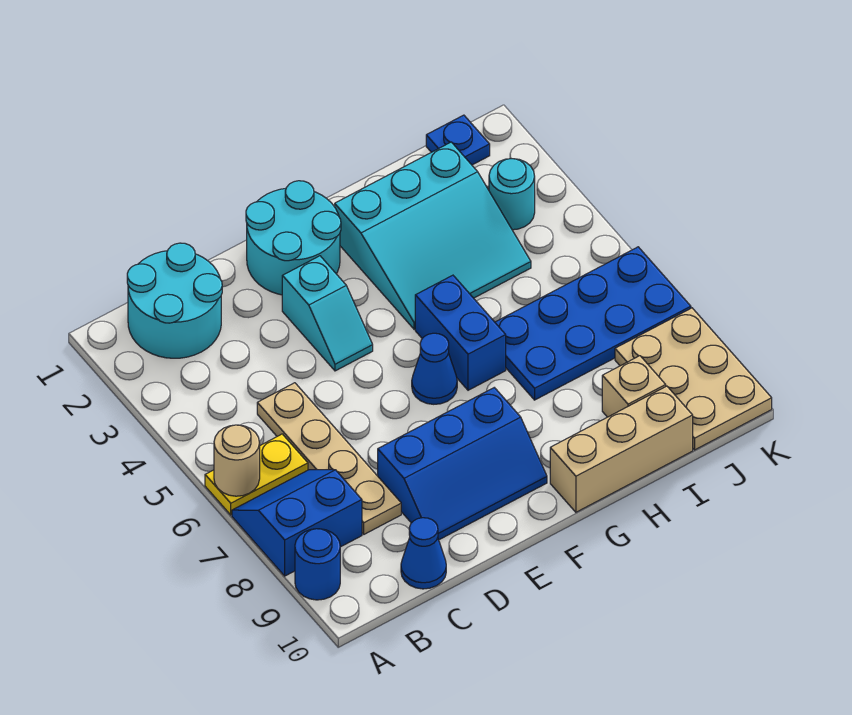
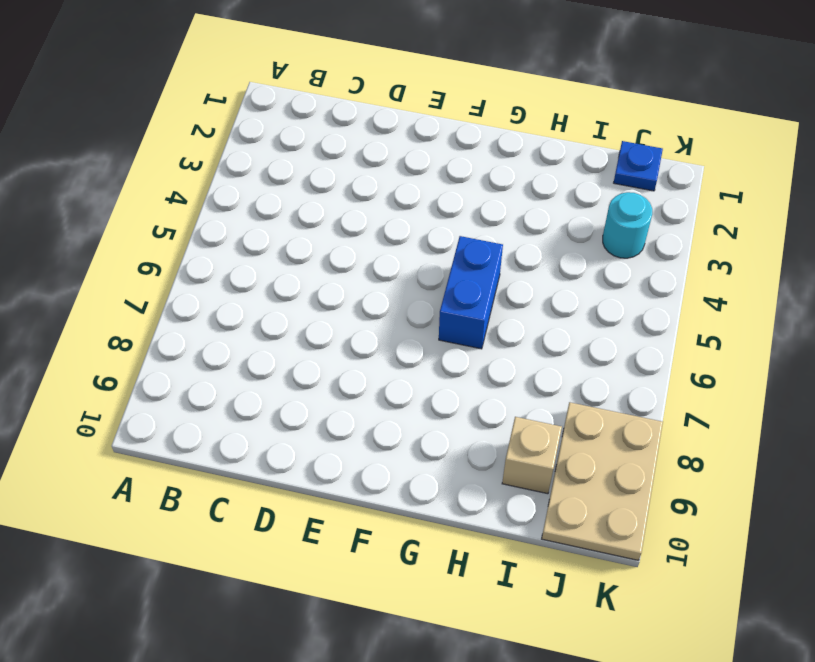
none -> yellow 1x2 plate [205,434,308,515]
none -> blue 2x2 slope [232,470,362,576]
none -> blue 1x1 round brick [295,529,340,600]

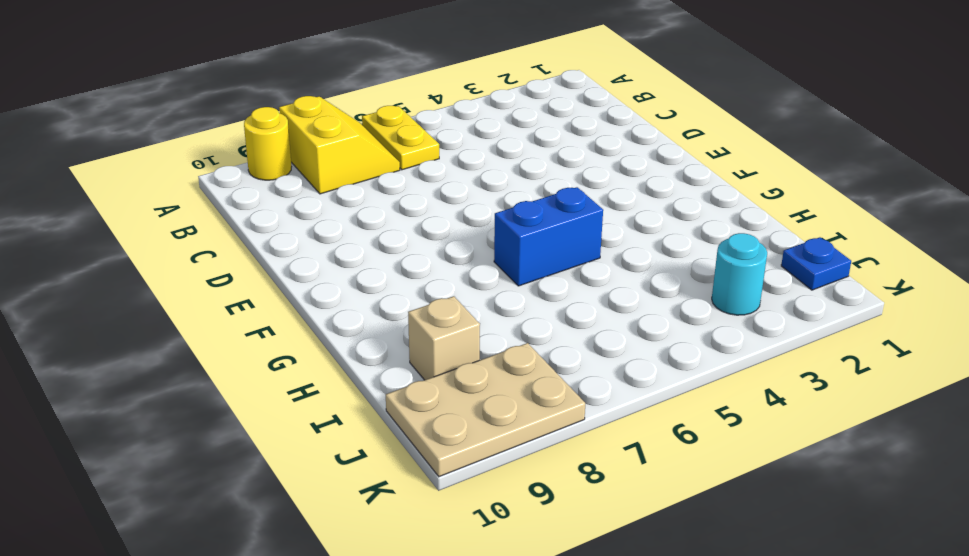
yellow 2x2 slope [279,96,400,194] -> blue 2x2 slope [232,470,362,576]
yellow 1x1 round brick [244,107,292,180] -> blue 1x1 round brick [295,529,340,600]
none -> cyan 2x2 round brick [127,243,222,358]
none -> tan 1x4 plate [257,383,401,534]
none -> blue 1x1 cone [401,518,446,589]

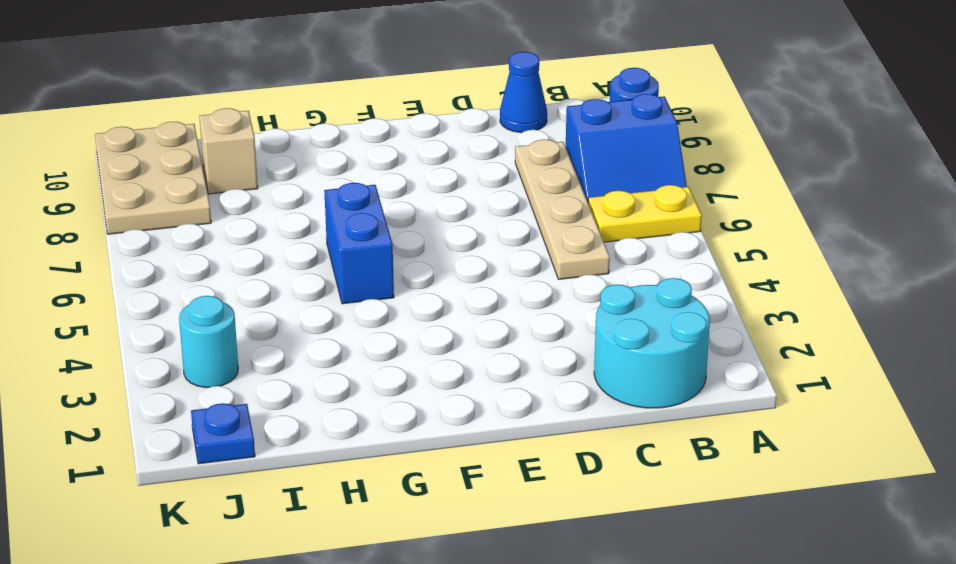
none -> blue 2x3 slope [378,388,547,540]
none -> cyan 2x2 round brick [246,181,341,295]
none -> cyan 1x2 slope [282,256,373,371]

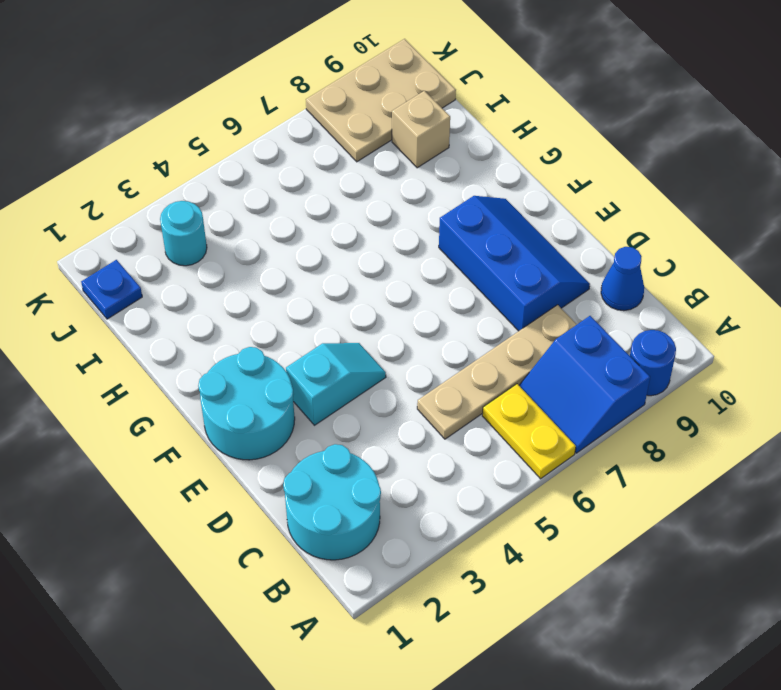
none -> blue 1x1 cone [412,333,457,404]
none -> cyan 3x3 slope [335,142,531,329]
none -> blue 1x2 brick [415,275,506,390]

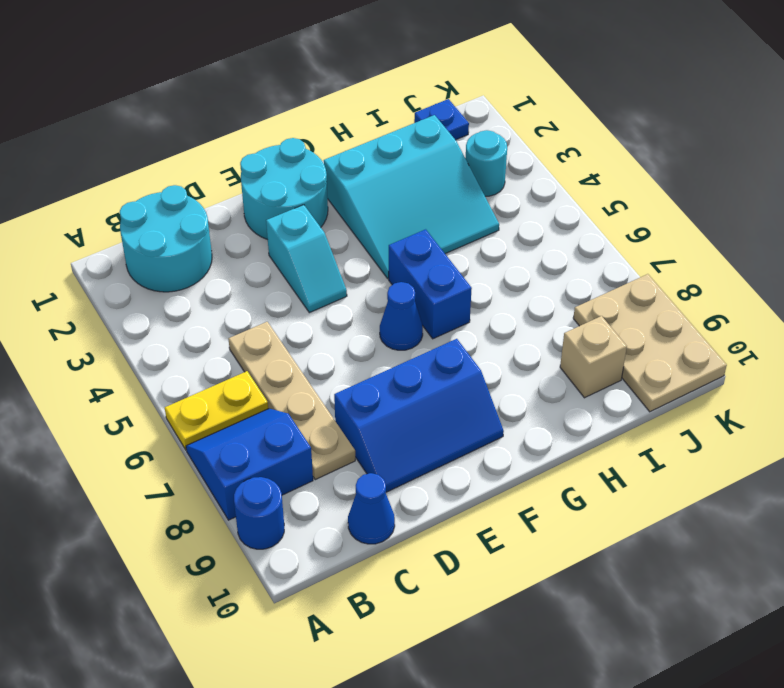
none -> tan 1x3 brick [550,386,693,512]
none -> blue 2x4 plate [495,247,691,400]
none -> tan 1x1 round brick [214,425,260,496]

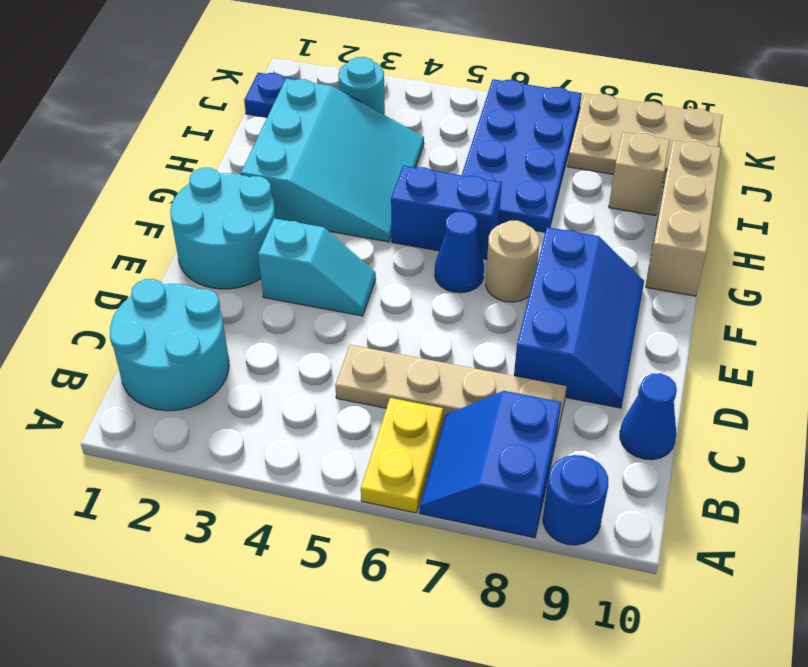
tan 1x1 round brick [486,221,540,302] -> tan 1x1 round brick moved to [214,425,260,496]

